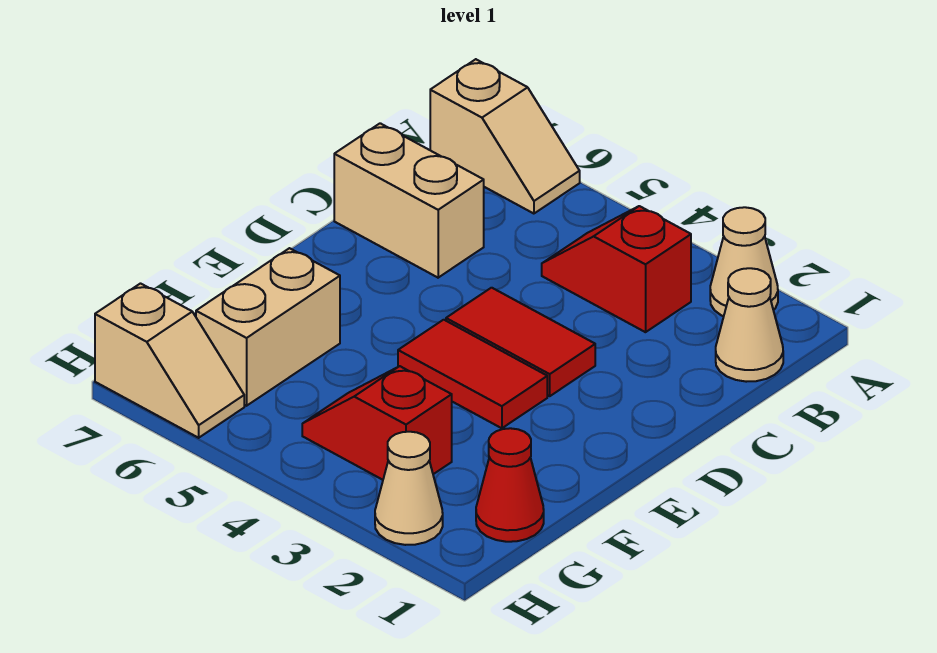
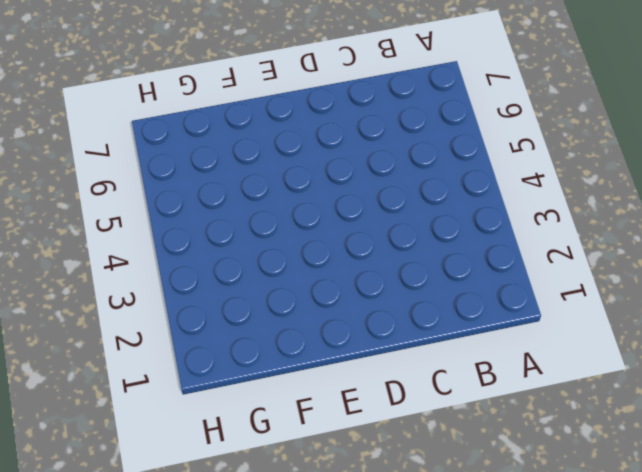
none -> tan 1x1 cone [710,207,778,316]
none -> tan 1x2 slope [430,59,580,214]
none -> tan 1x1 cone [716,268,783,382]

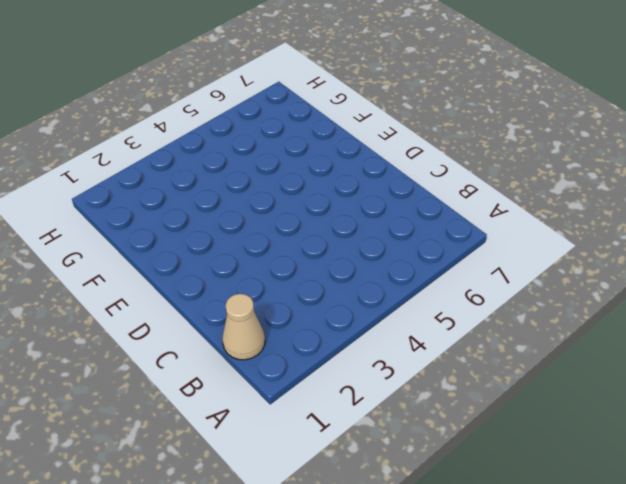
none -> tan 1x1 cone [710,207,778,316]
none -> tan 1x2 slope [430,59,580,214]
none -> red 1x2 slope [542,206,691,332]

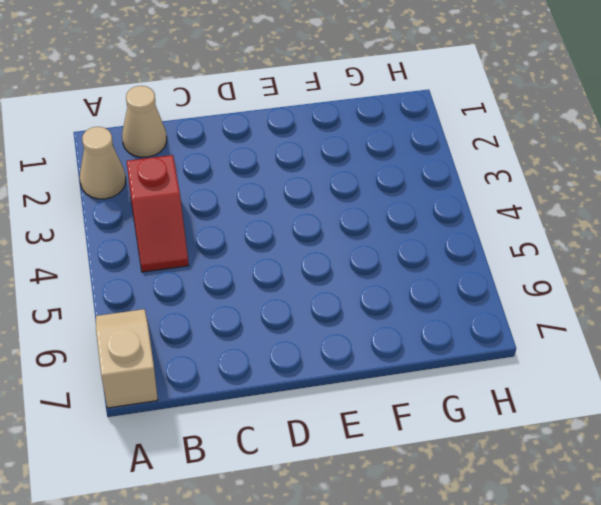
none -> tan 1x2 brick [334,123,484,278]
none -> red 1x2 tile [446,288,595,396]
none -> red 1x2 tile [398,320,547,428]

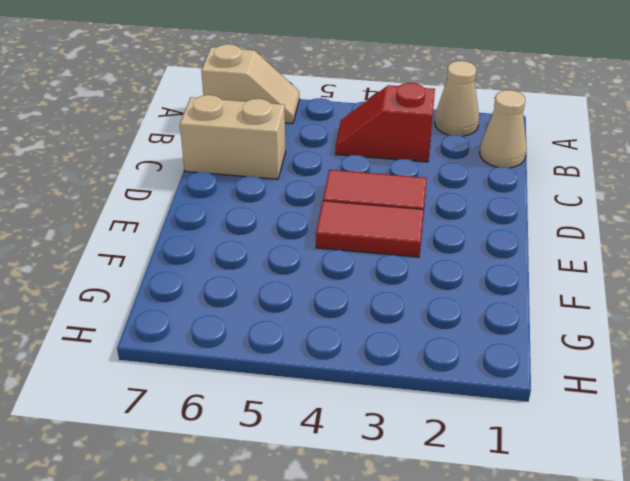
none -> tan 1x2 brick [196,248,340,406]
none -> red 1x1 cone [476,428,544,542]
none -> red 1x2 slope [302,366,452,480]

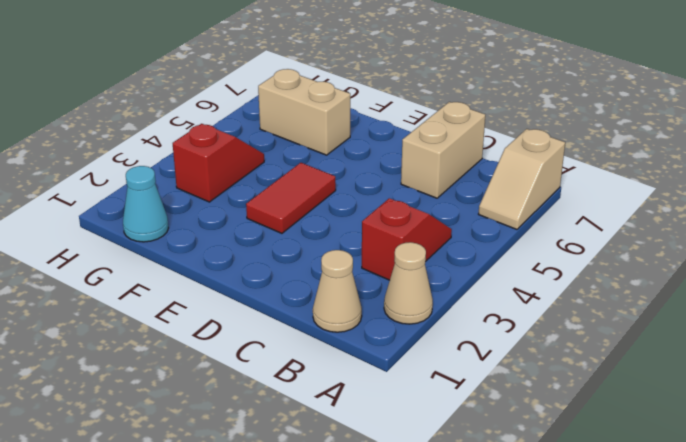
cyan 1x1 cone [123,166,168,242] -> red 1x1 cone [476,428,544,542]
none -> red 1x2 tile [446,288,595,396]
none -> tan 1x1 cone [375,432,443,545]
none -> tan 1x2 slope [95,284,244,438]

